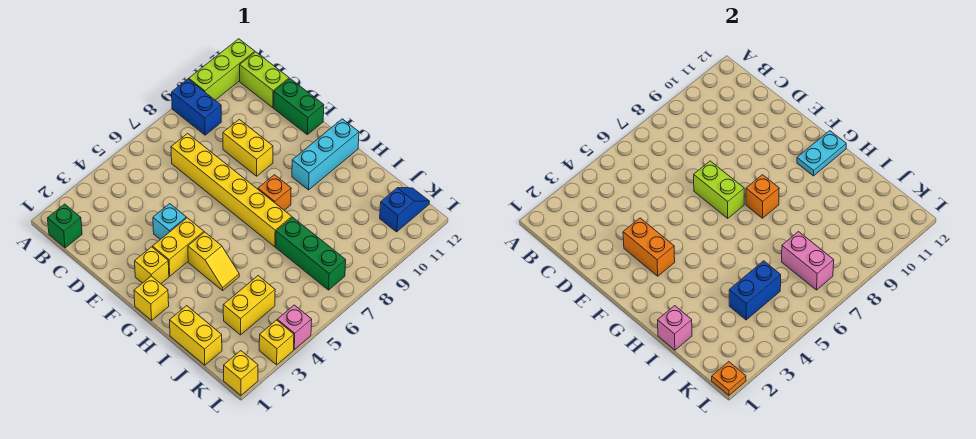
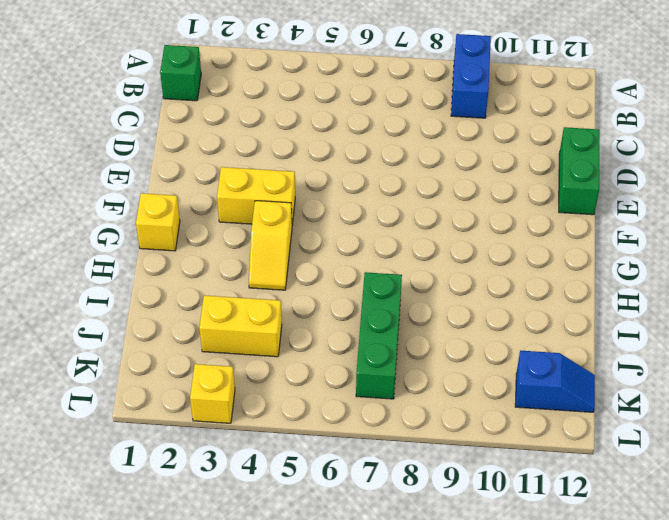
none -> lime 1x3 brick [189,39,255,100]
none -> lime 1x2 brick [240,52,289,108]
none -> yellow 1x6 brick [171,133,292,247]

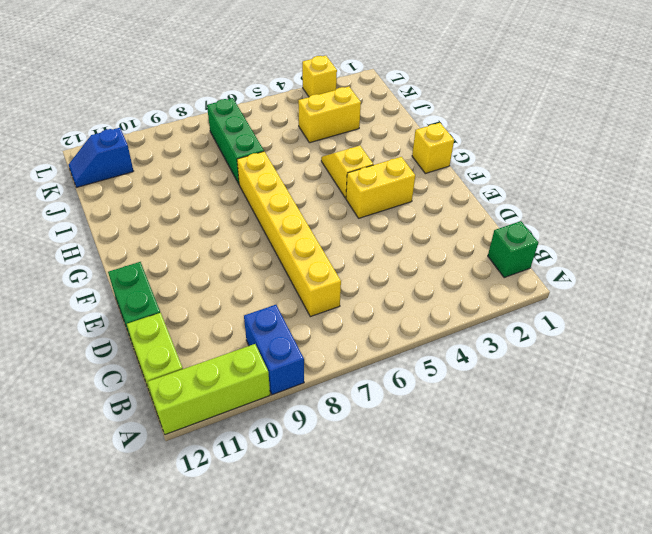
none -> yellow 1x2 brick [223,119,273,176]
none -> cyan 1x1 brick [153,204,186,239]
none -> yellow 1x1 brick [135,247,169,284]

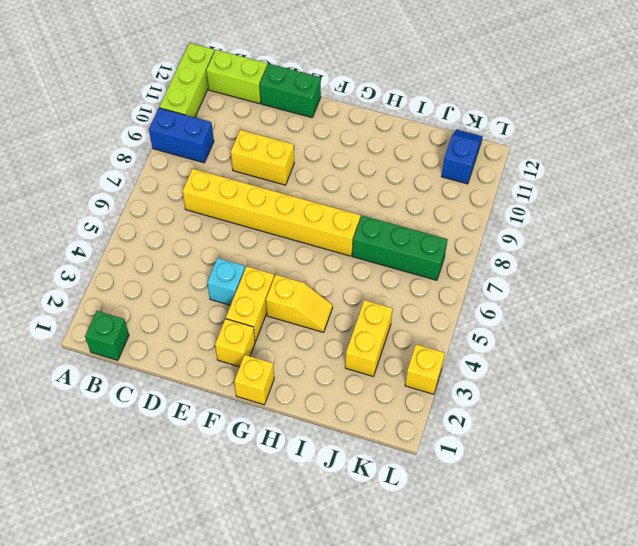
none -> orange 1x1 brick [258,175,291,210]
none -> cyan 1x3 brick [292,119,359,190]
none -> yellow 1x2 brick [170,306,222,365]

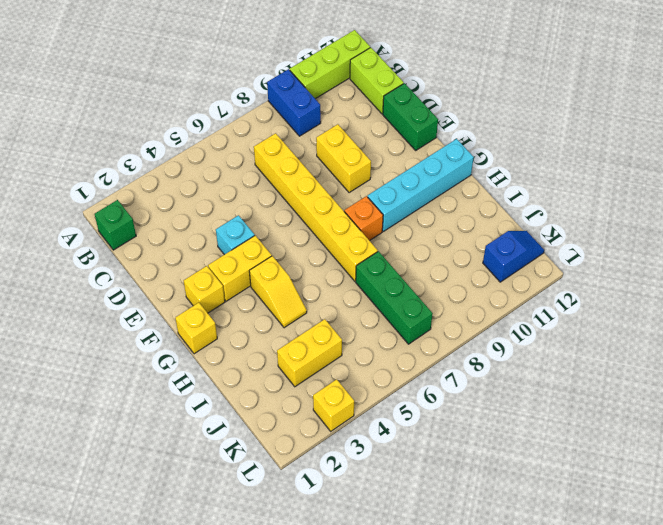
cyan 1x4 brick [368,139,474,231] -> cyan 1x3 brick [292,119,359,190]
none -> yellow 1x2 brick [170,306,222,365]
none -> yellow 1x1 brick [224,351,258,395]
none -> pink 1x1 brick [277,305,312,349]

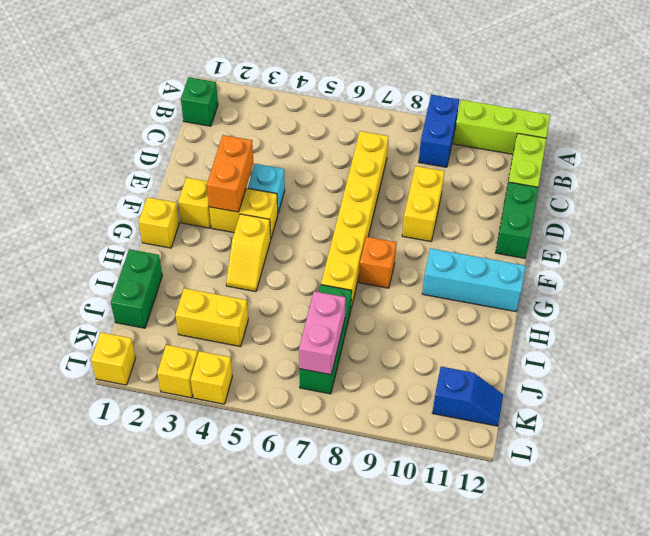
green 1x2 brick [111,249,162,328] -> yellow 1x2 brick [170,306,222,365]
yellow 1x1 brick [191,351,232,404] -> pink 1x1 brick [277,305,312,349]
none -> lime 1x2 brick [694,161,744,218]
none -> orange 1x1 brick [746,175,779,218]
none -> cyan 1x2 plate [797,131,846,176]

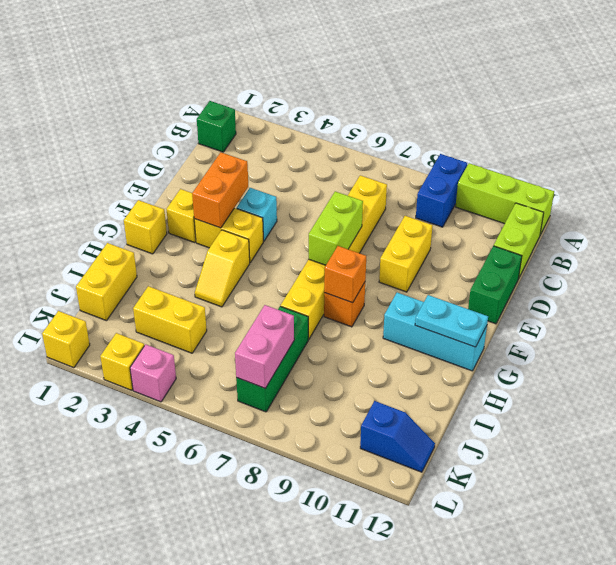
none -> pink 1x1 brick [658,306,692,350]
none -> blue 1x2 brick [729,261,781,320]
none -> orange 1x1 plate [712,362,746,395]

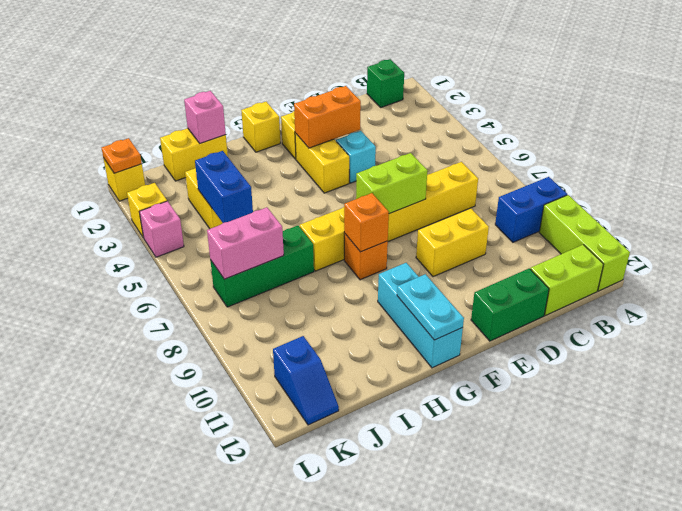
none -> yellow 1x2 slope [188,232,239,290]

